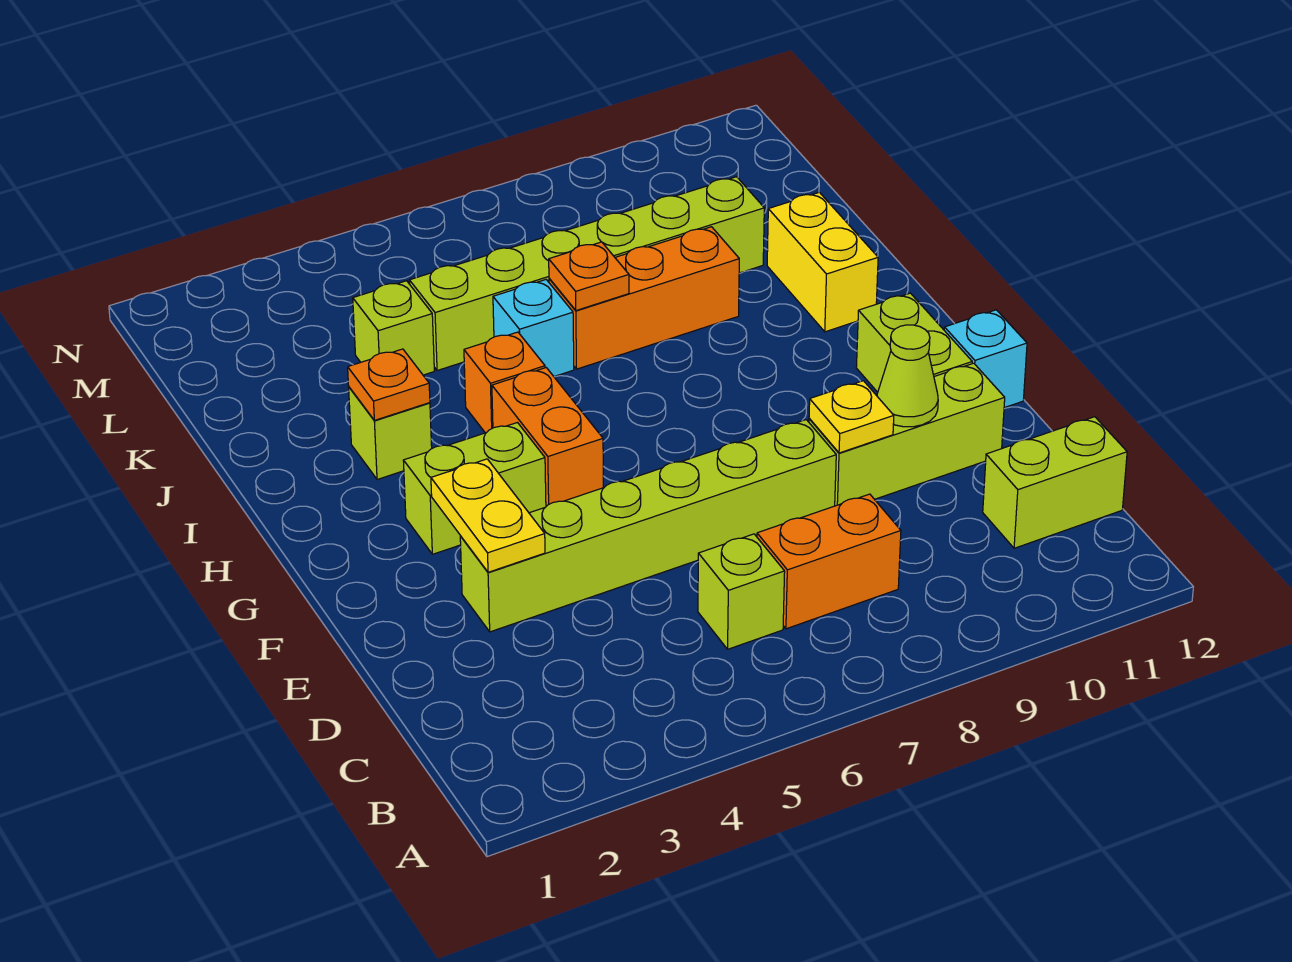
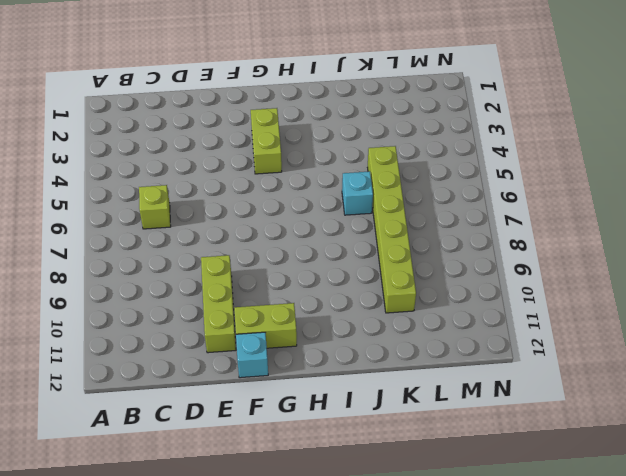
none -> orange 1x2 brick [757,494,901,629]
none -> lime 1x2 brick [983,417,1127,548]
none -> lime 1x6 brick [460,420,836,632]

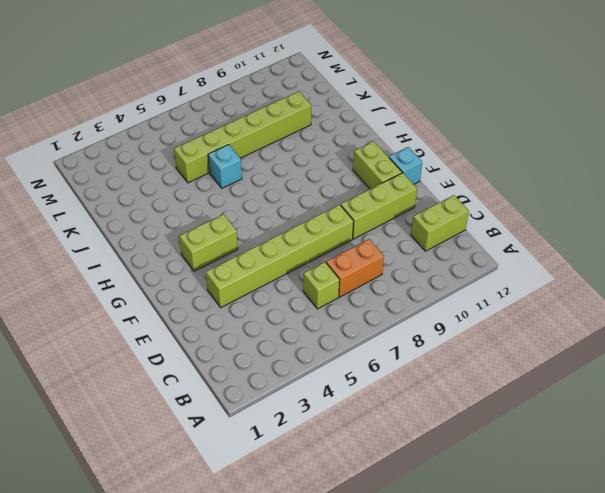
none -> orange 1x2 brick [492,368,603,506]
none -> lime 1x1 brick [349,387,432,480]
none -> orange 1x1 brick [464,332,545,433]

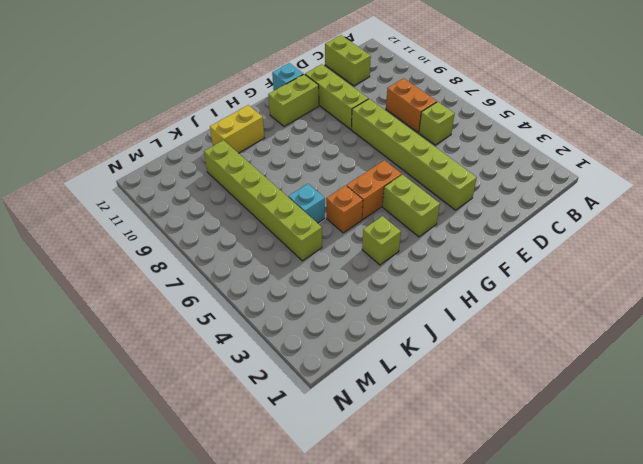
none -> orange 1x3 brick [549,227,739,369]
none -> lime 1x1 brick [353,281,434,375]
none -> yellow 1x2 plate [431,459,545,572]

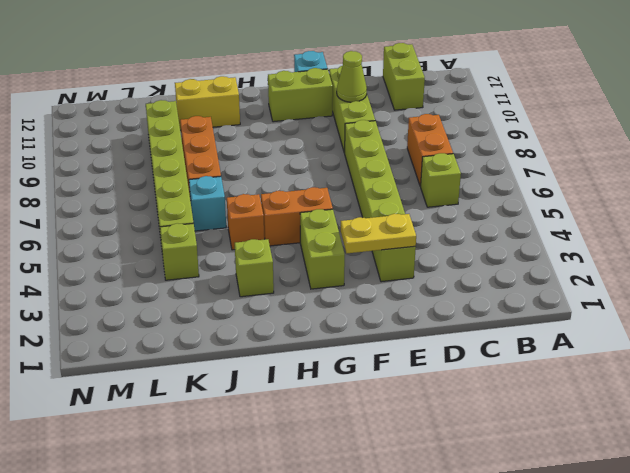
none -> yellow 1x1 plate [809,381,894,453]
none -> orange 1x1 plate [348,349,430,420]
none -> orange 1x1 plate [549,242,629,310]

